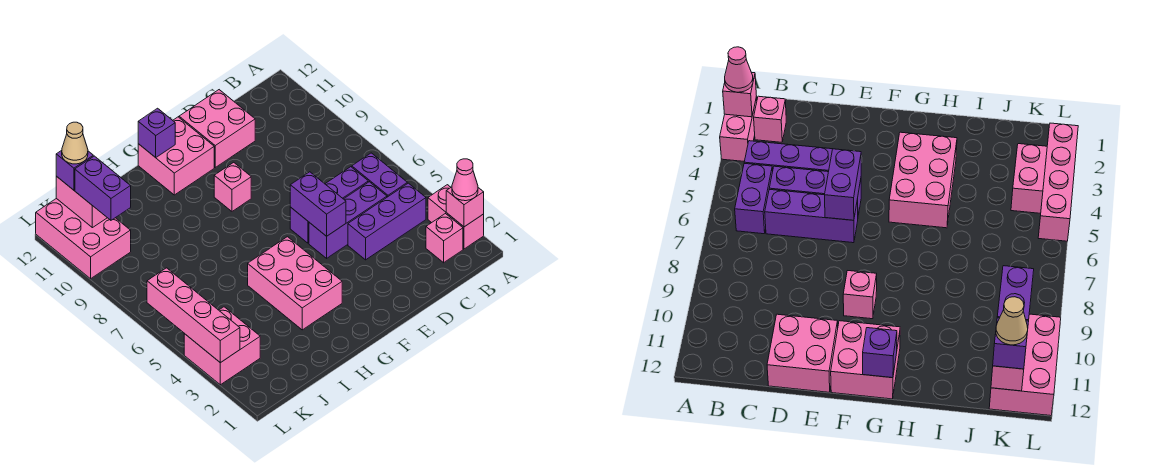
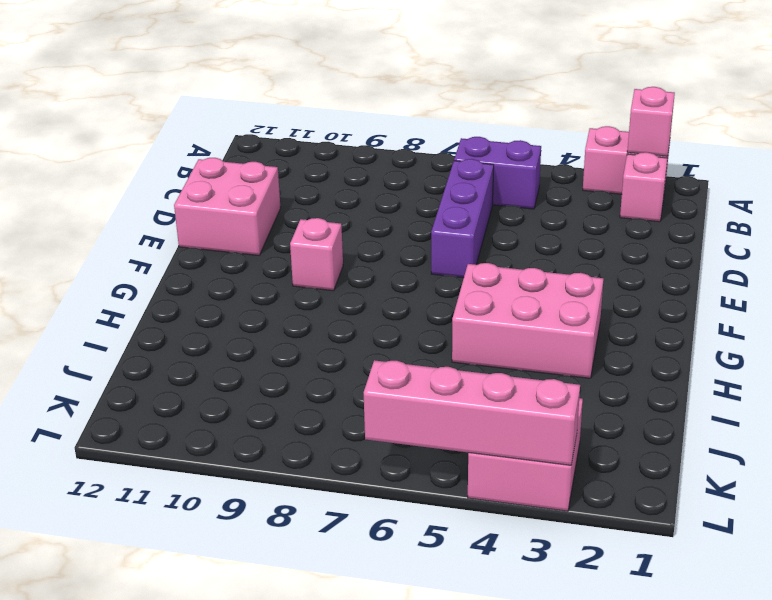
none -> purple 1x3 brick [348,183,426,260]
none -> purple 1x3 brick [309,182,387,258]
none -> pink 2x2 brick [138,117,214,195]

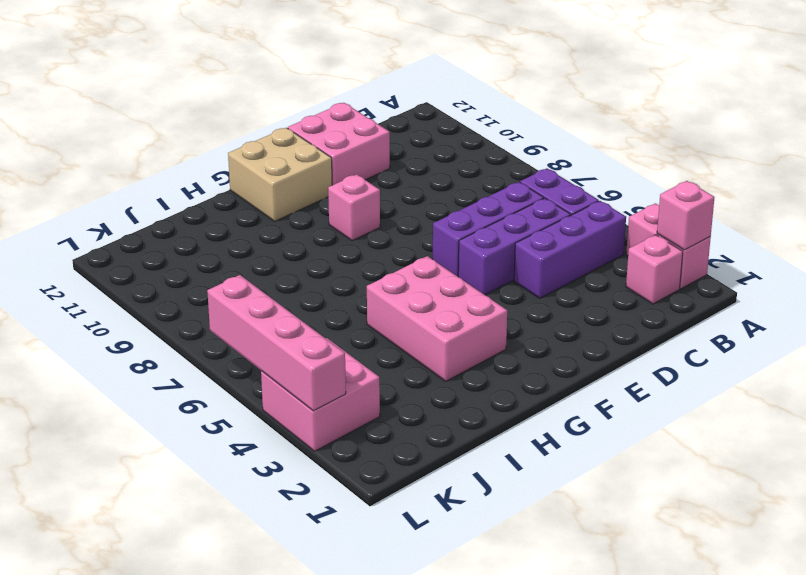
tan 2x2 brick [228,128,332,221] -> pink 2x2 brick [138,117,214,195]
none -> pink 2x3 brick [36,198,131,279]
none -> purple 1x2 brick [290,172,346,236]
none -> purple 1x1 brick [138,108,175,158]

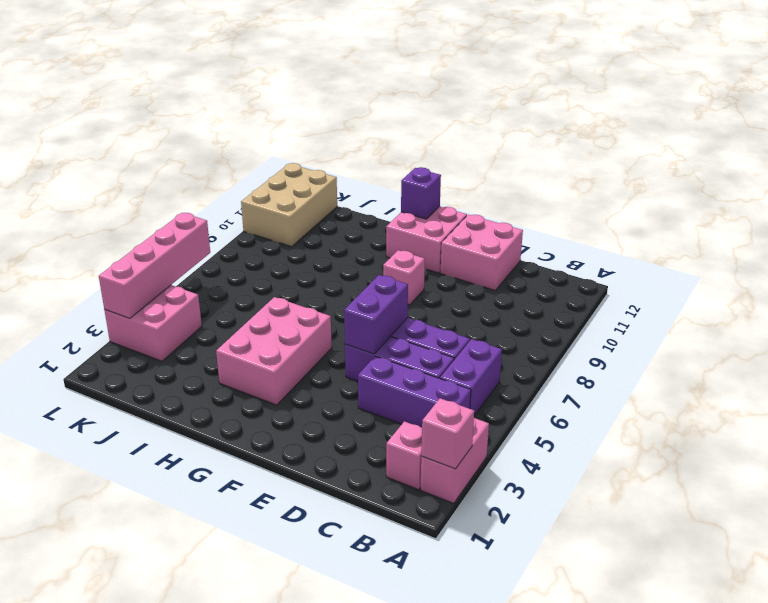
tan 2x3 brick [241,163,337,247] -> pink 2x3 brick [36,198,131,279]
none -> pink 1x2 brick [56,176,107,228]
none -> pink 1x1 cone [452,159,478,201]
none -> purple 1x2 brick [75,156,131,220]

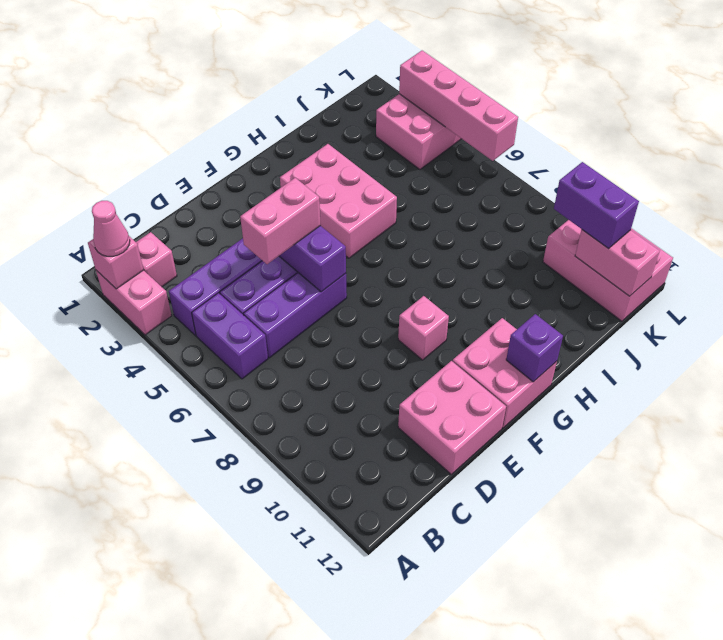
pink 1x2 brick [240,178,321,264] -> none
none -> purple 1x1 brick [56,150,93,190]
none -> tan 1x1 cone [62,122,88,164]

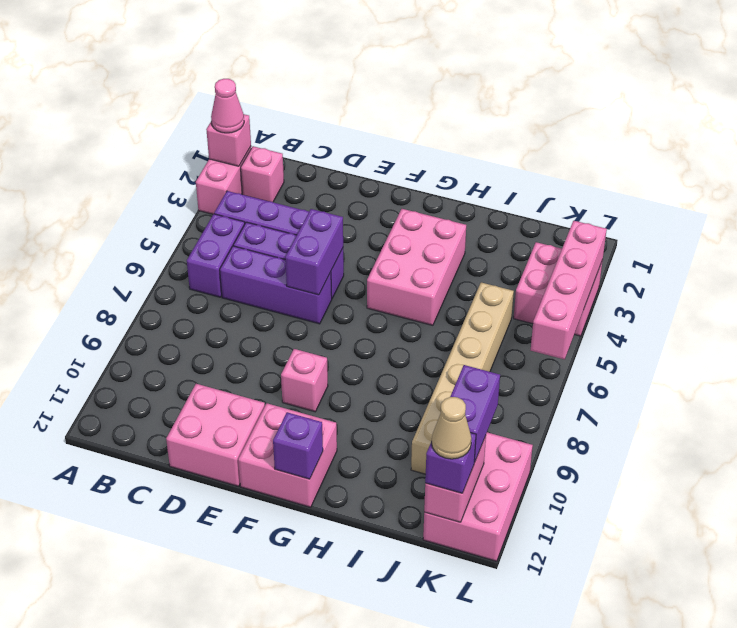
tan 1x6 brick [411,282,514,474] -> none

